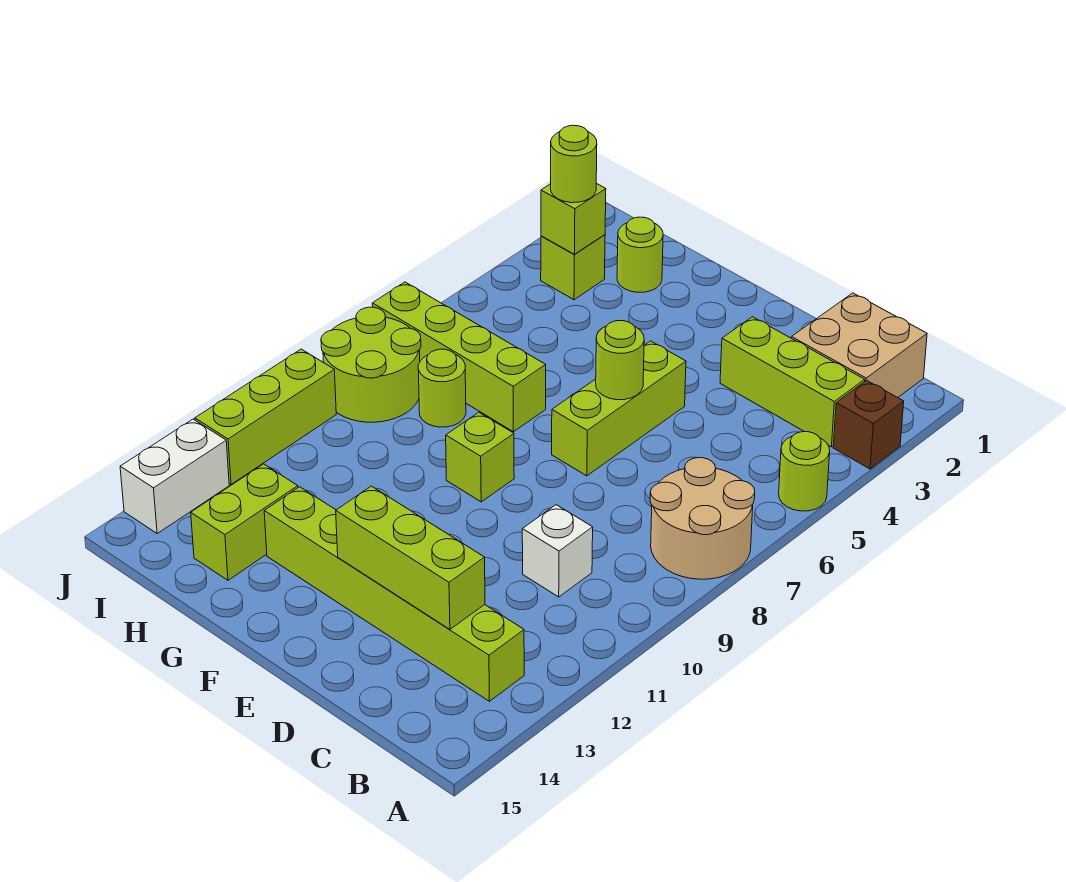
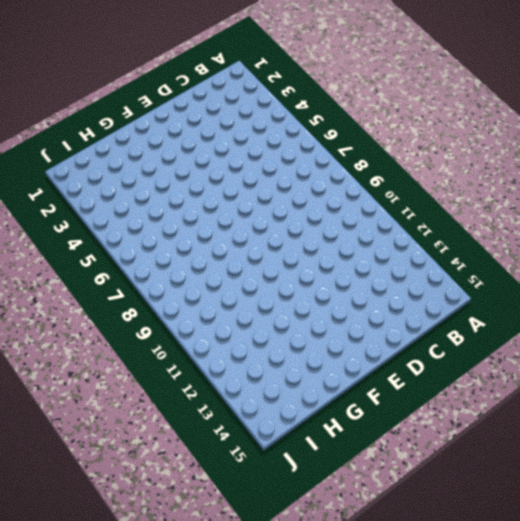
none -> brown 1x1 brick [833,380,904,469]
none -> lime 1x1 round brick [779,432,830,511]
none -> tan 2x2 round brick [650,458,755,579]

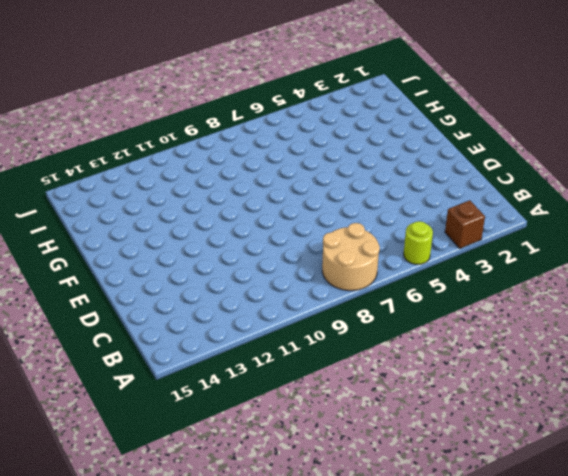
none -> tan 2x2 brick [791,293,927,398]
none -> lime 1x3 brick [720,317,865,447]
none -> lime 1x6 brick [264,487,524,701]

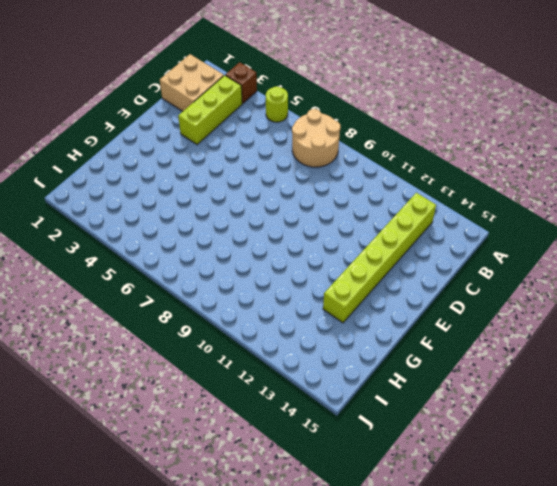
none -> white 1x1 brick [522,505,593,597]
none -> lime 1x3 brick [552,341,686,476]
none -> lime 1x1 brick [446,413,514,502]

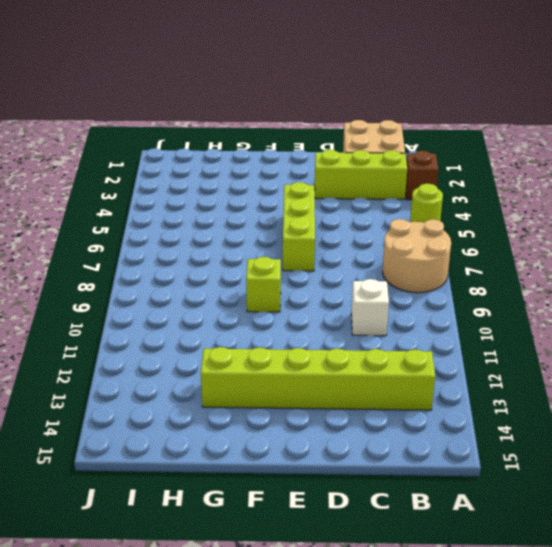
none -> lime 1x4 brick [372,282,546,432]
none -> lime 1x1 round brick [617,217,663,292]
none -> lime 1x1 round brick [418,349,466,427]

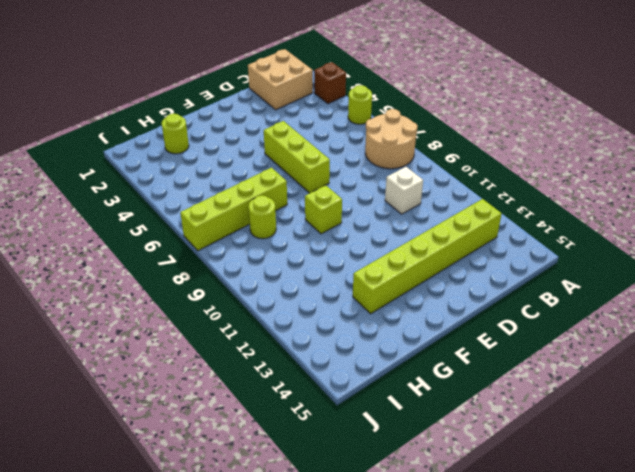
none -> lime 1x3 brick [720,317,865,447]
none -> lime 1x2 brick [191,464,298,580]
none -> lime 1x1 brick [541,235,605,300]

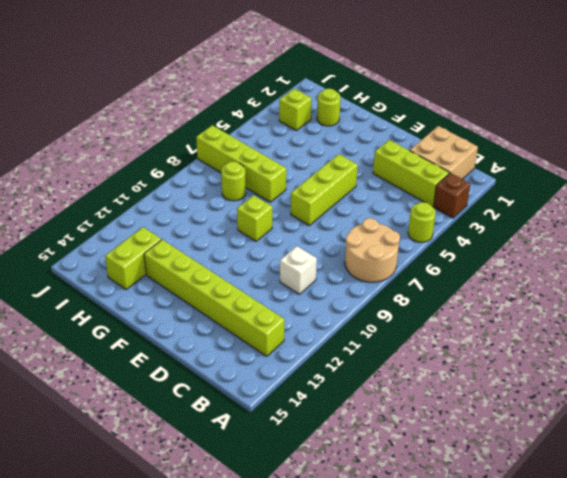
none -> lime 2x2 round brick [321,307,421,422]
none -> lime 1x3 brick [195,349,336,484]
none -> white 1x2 brick [120,419,229,533]

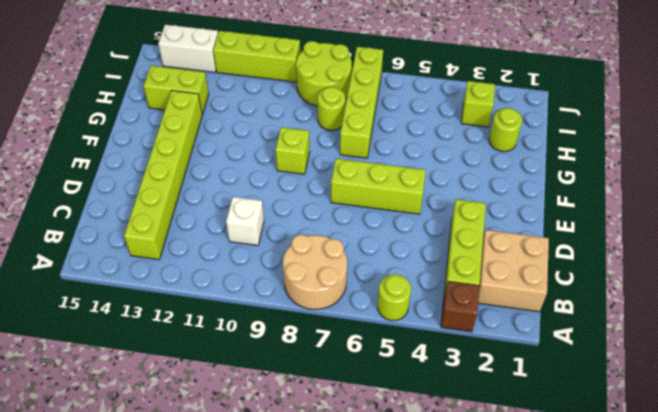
none -> lime 1x3 brick [336,486,485,629]
none -> lime 1x1 round brick [596,321,644,400]
none -> lime 1x1 brick [541,183,606,254]

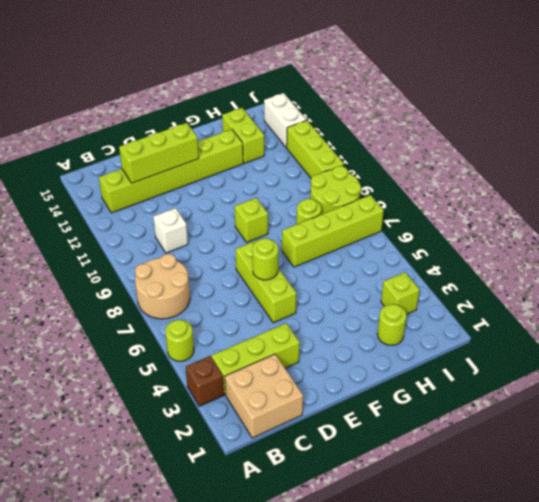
none -> lime 1x1 brick [541,183,606,254]
none -> lime 1x1 round brick [551,125,597,203]

